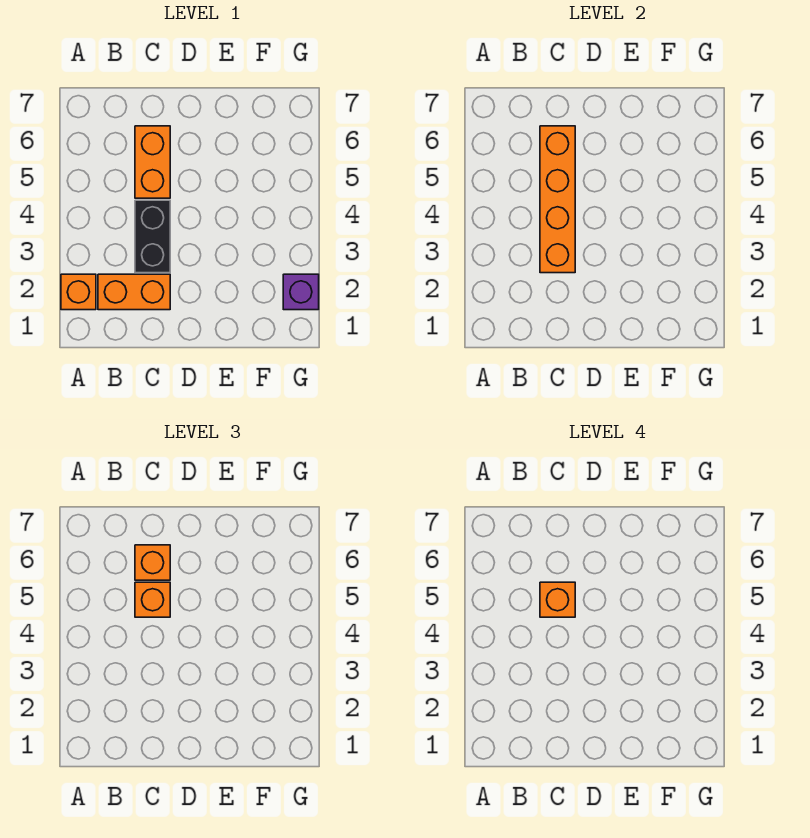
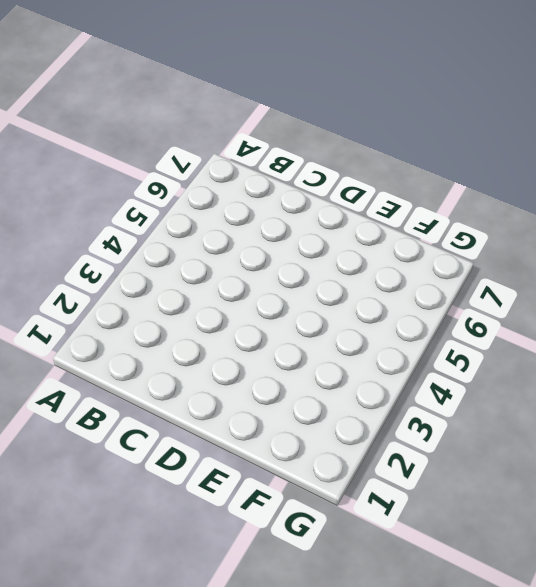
none -> orange 1x1 brick [61,274,96,310]
none -> orange 1x2 brick [98,274,170,310]

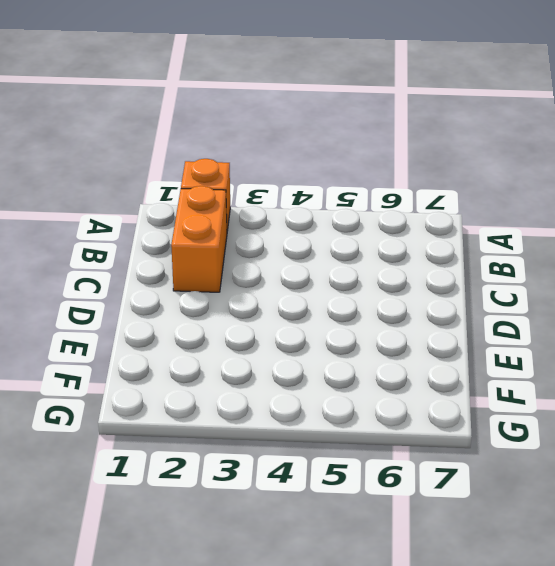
none -> black 1x2 brick [135,200,170,273]
none -> orange 1x2 brick [135,126,170,198]

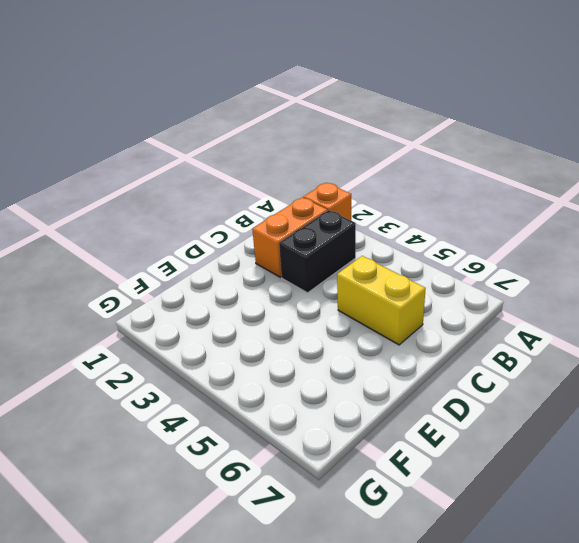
black 1x2 brick [279,210,356,293] -> black 1x2 brick turned to [135,200,170,273]
yellow 1x2 brick [337,256,426,345] -> orange 1x2 brick [135,126,170,198]
none -> purple 1x1 brick [283,274,319,310]
none -> orange 1x4 brick [540,126,575,273]

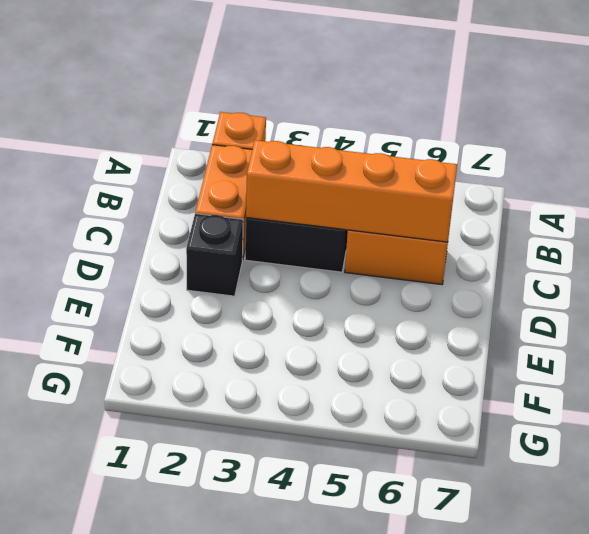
black 1x1 brick [186,214,243,296] -> none
none -> purple 1x1 brick [283,274,319,310]
none -> orange 1x1 brick [135,582,170,617]

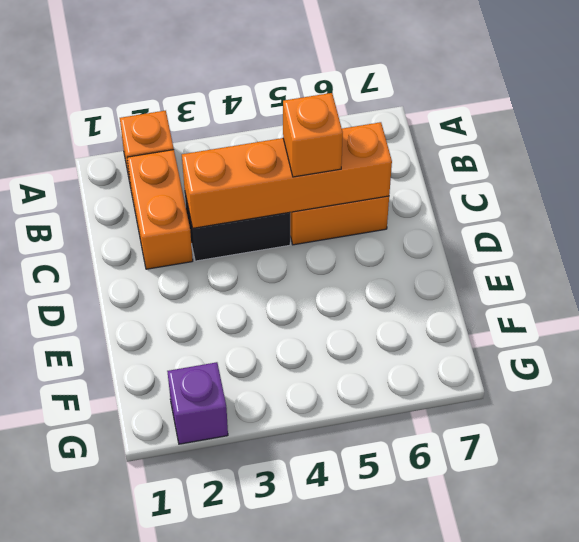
none -> orange 1x1 brick [135,545,170,580]
none -> orange 1x1 brick [540,582,575,617]

